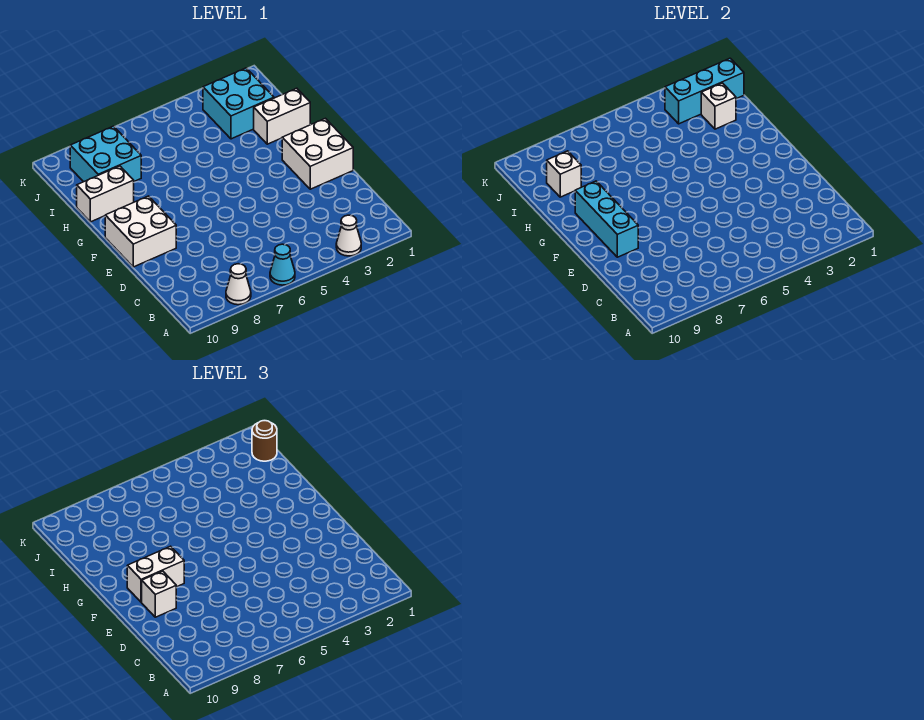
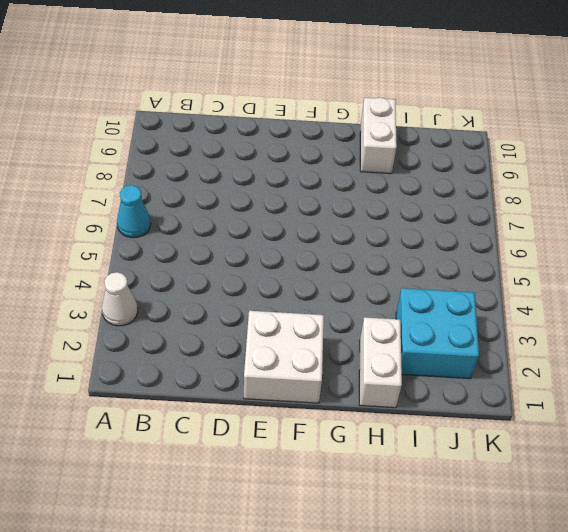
none -> white 1x1 cone [226,264,251,305]
none -> white 2x2 brick [105,196,176,267]
none -> cyan 2x2 brick [70,126,141,182]

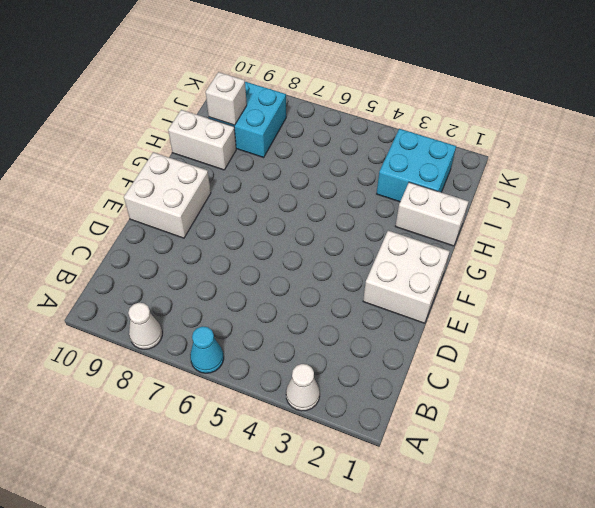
none -> cyan 1x3 brick [575,181,638,257]
none -> white 1x1 brick [701,83,736,129]
none -> cyan 1x3 brick [665,58,744,124]

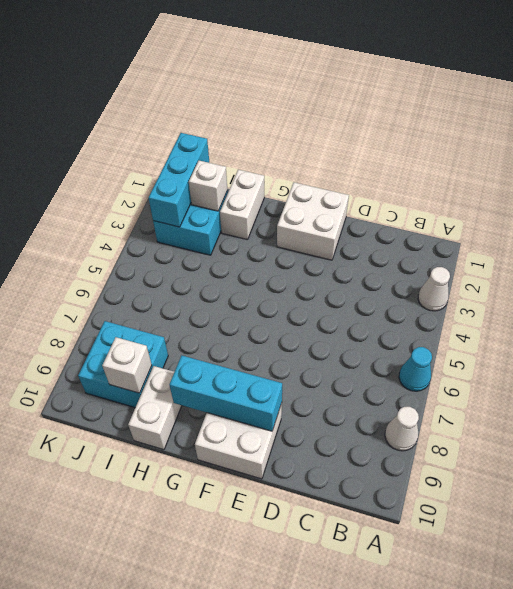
none -> white 1x1 brick [142,571,176,617]
none -> white 1x2 brick [127,546,184,602]
none -> brown 1x1 round brick [252,421,277,461]

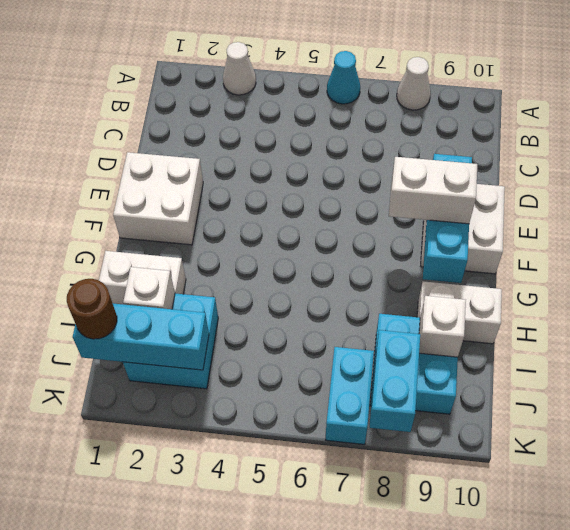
cyan 1x2 brick [326,347,374,444] -> none
cyan 1x2 brick [370,330,420,432] -> none
none -> white 1x1 brick [142,571,176,617]

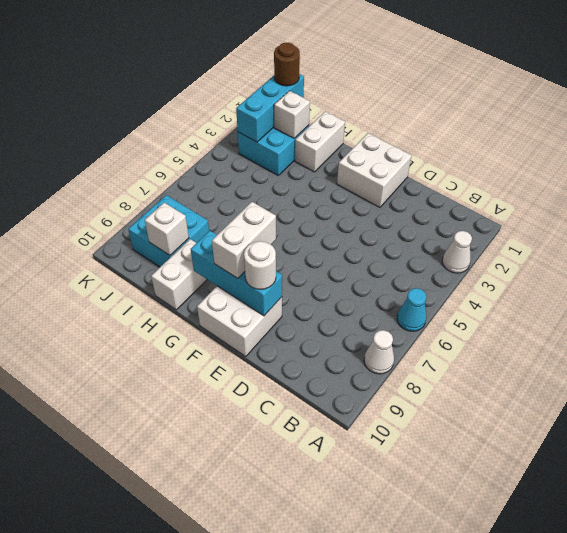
white 1x1 round brick [244,241,276,289] -> white 1x1 brick [142,571,176,617]

